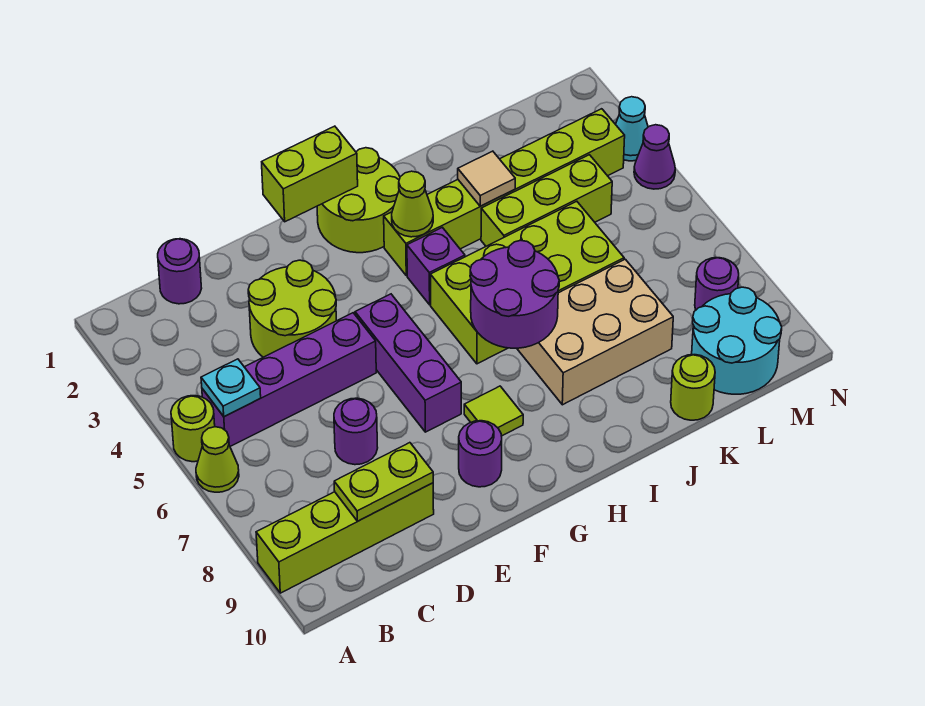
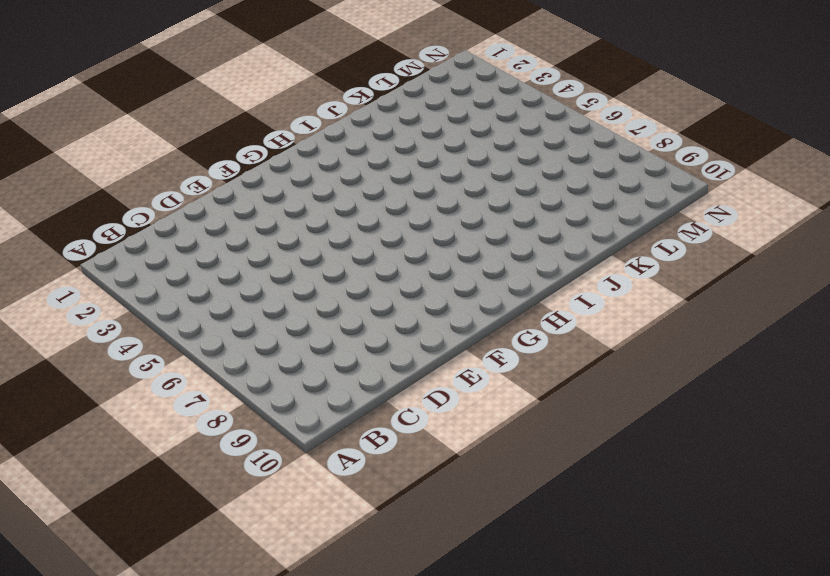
none -> lime 1x1 round brick [171,396,215,462]
none -> lime 1x1 cone [196,427,239,492]
none -> lime 1x4 brick [256,483,434,593]

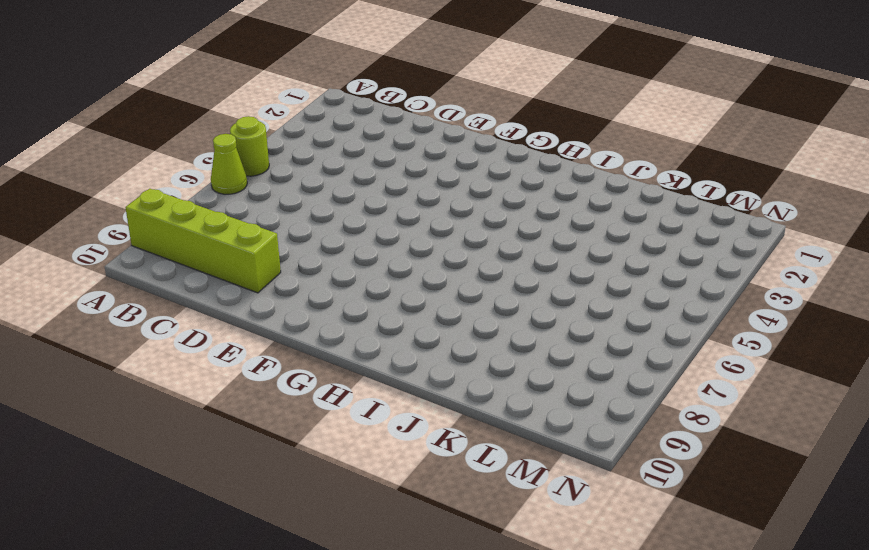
none -> purple 1x4 brick [202,313,376,446]
none -> purple 1x1 round brick [158,239,202,304]
none -> lime 2x2 round brick [248,260,336,357]

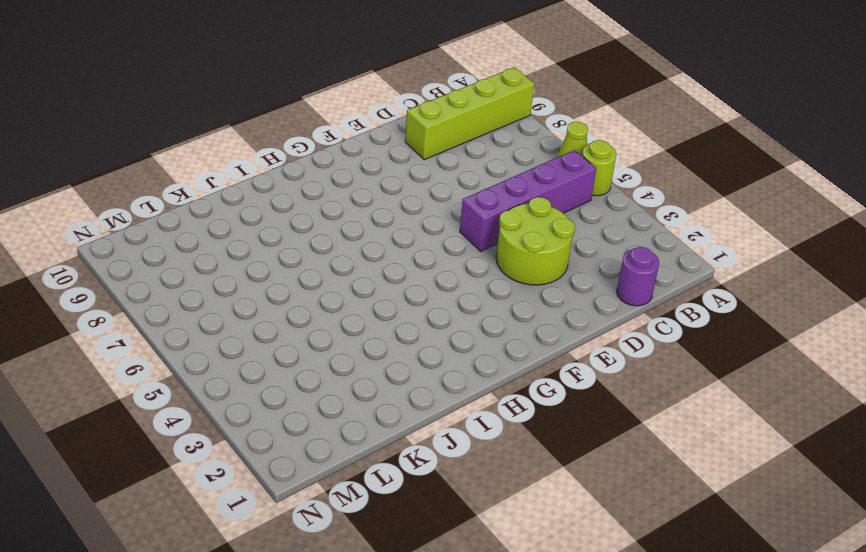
none -> purple 1x1 round brick [334,398,378,465]
none -> purple 1x3 brick [355,294,461,432]
none -> purple 1x1 round brick [459,421,502,487]

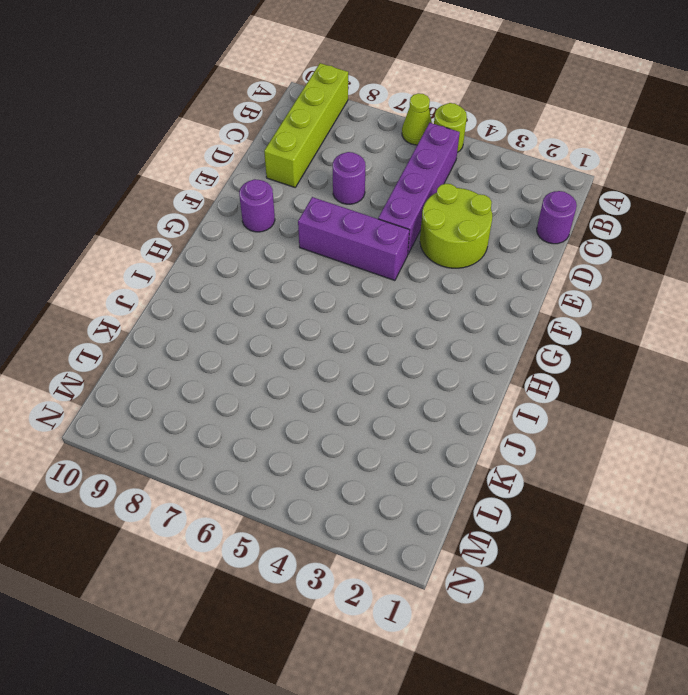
none -> lime 2x2 round brick [317,148,400,253]
none -> lime 1x1 tile [464,386,523,436]
none -> lime 1x6 brick [384,109,625,276]

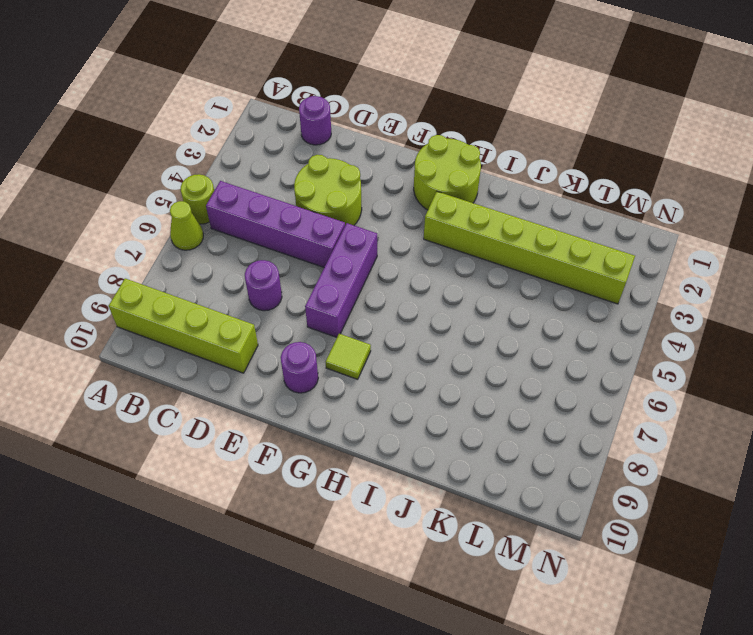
none -> purple 1x1 brick [407,227,465,305]
none -> lime 2x4 brick [430,201,624,364]
none -> tan 2x3 brick [517,259,673,405]

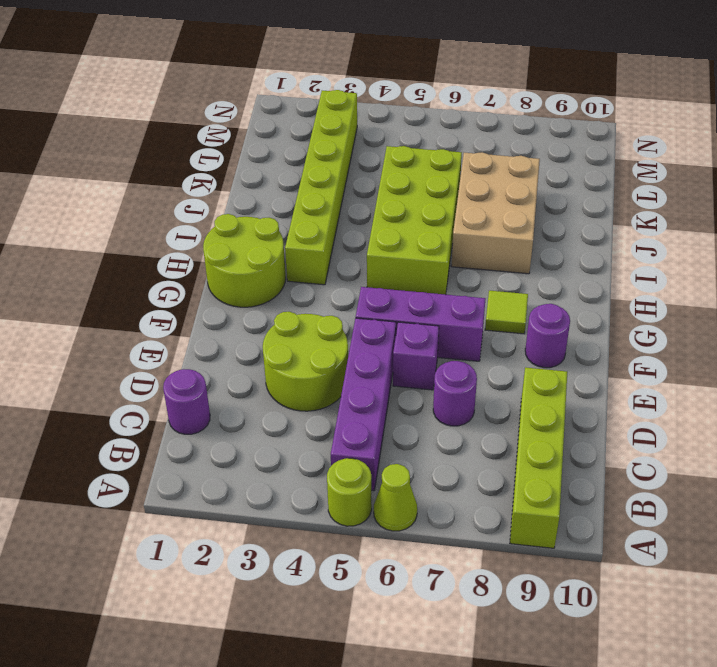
purple 1x1 brick [393,322,439,390] -> purple 1x1 brick moved to [407,227,465,305]
none -> lime 1x3 brick [481,155,612,246]
none -> lime 1x1 round brick [671,355,715,420]
none -> cyan 2x2 round brick [692,287,782,394]

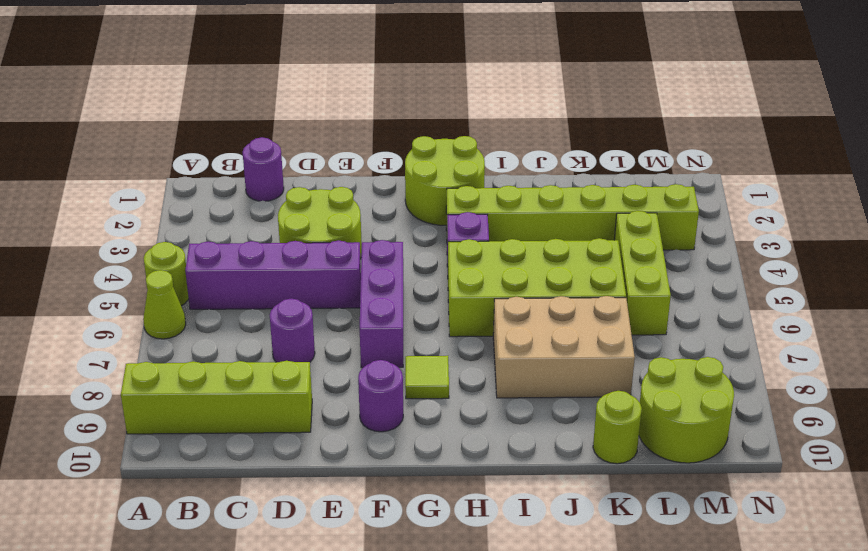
lime 1x3 brick [614,211,671,335] -> lime 1x3 brick turned to [481,155,612,246]
lime 2x2 round brick [639,357,734,463] -> cyan 2x2 round brick [692,287,782,394]
none -> purple 1x1 round brick [695,258,739,310]
none -> cyan 1x1 cone [615,97,648,161]
none -> purple 1x1 cone [634,125,675,189]

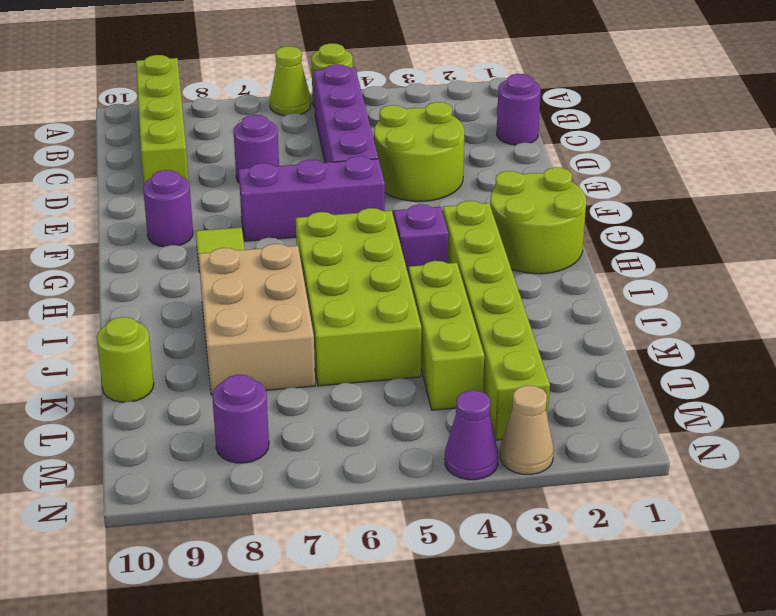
tan 1x1 cone [500,385,554,475] -> cyan 1x1 cone [615,97,648,161]
none -> cyan 2x2 round brick [692,287,782,394]
none -> cyan 1x1 plate [201,359,261,417]
none -> lime 1x2 plate [334,443,433,521]

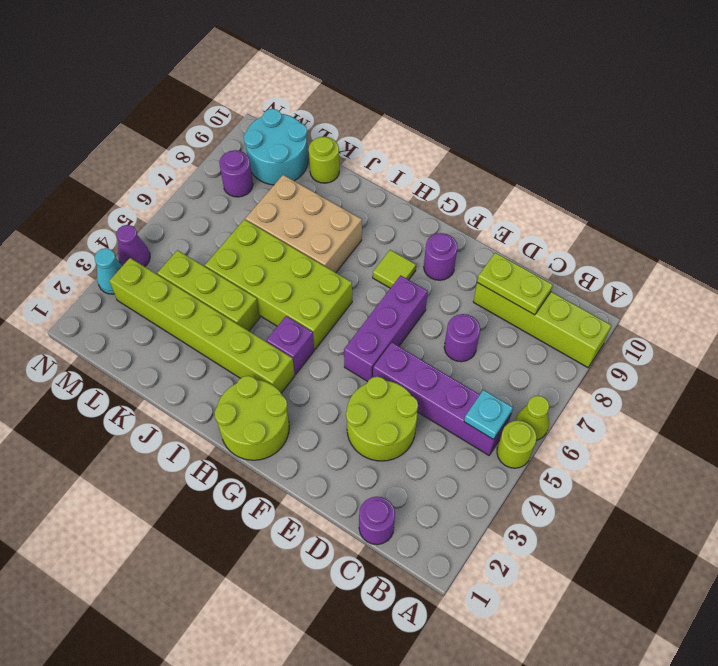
none -> lime 1x2 brick [262,126,358,222]
none -> lime 1x1 cone [392,171,433,237]
none -> purple 2x2 round brick [470,240,559,348]

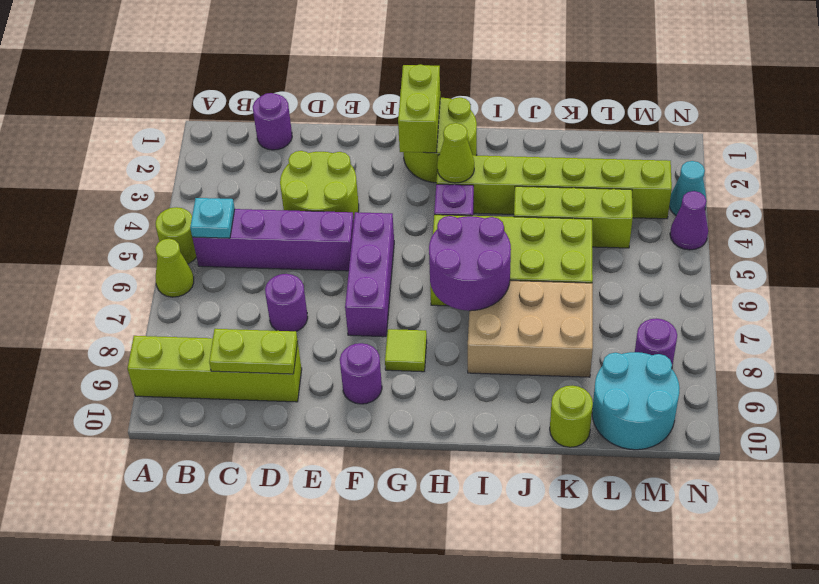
lime 1x2 brick [398,64,440,153] -> lime 1x2 brick turned to [262,126,358,222]
none -> tan 1x1 tile [458,151,515,206]

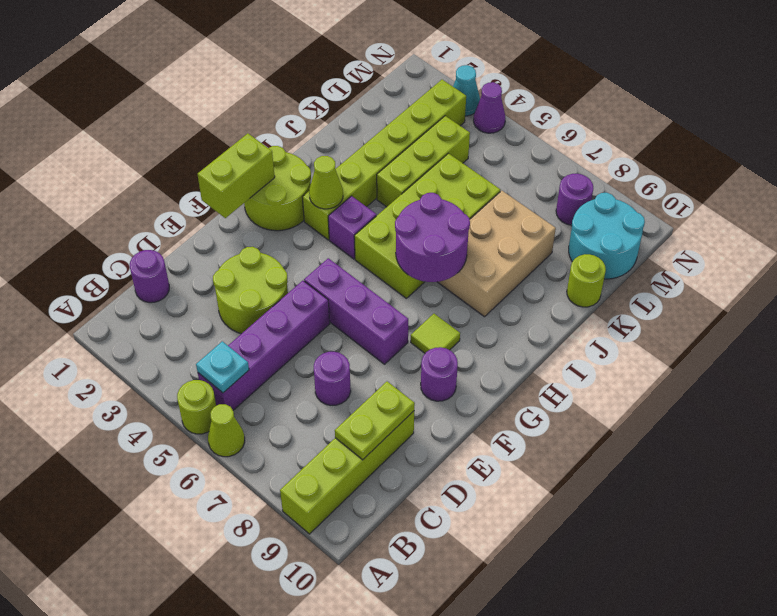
none -> tan 1x1 tile [458,151,515,206]

